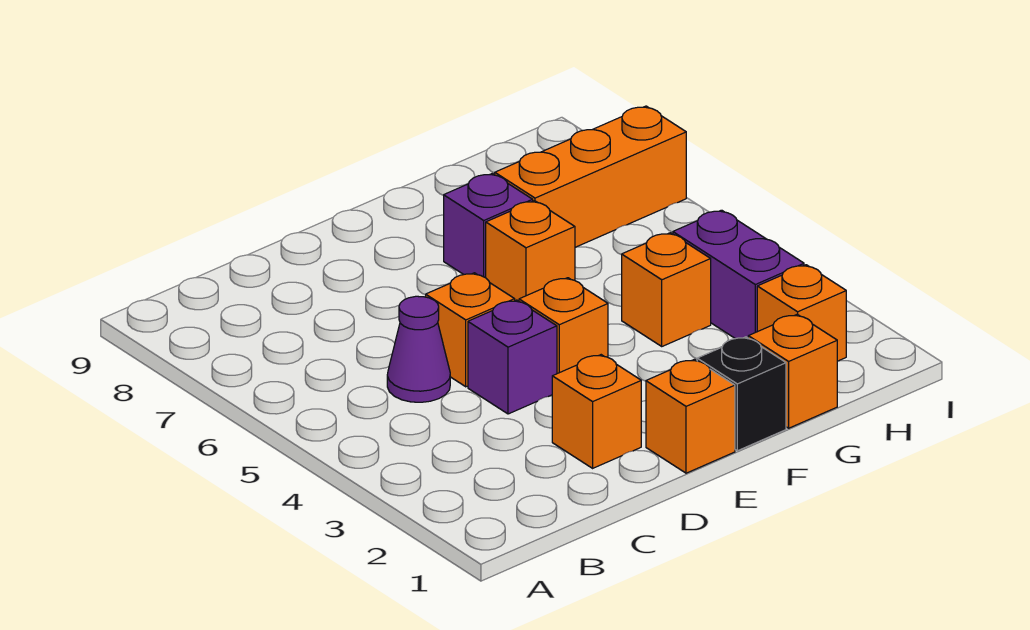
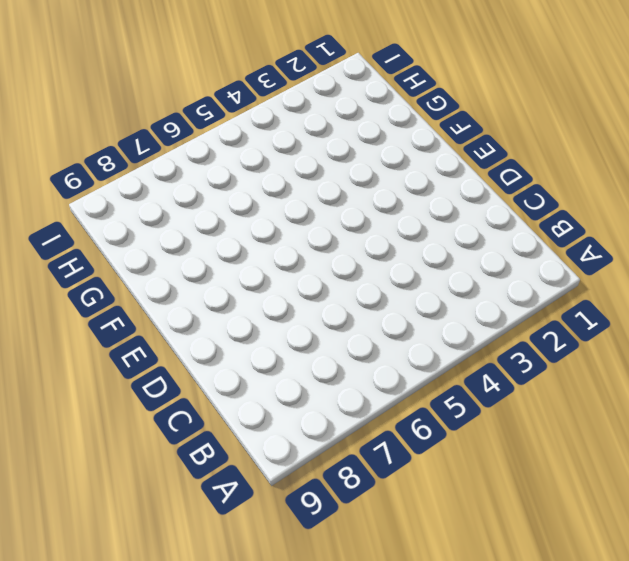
none -> purple 1x1 cone [387,296,450,402]
none -> orange 1x1 brick [552,355,641,468]
none -> purple 1x1 brick [468,300,557,414]

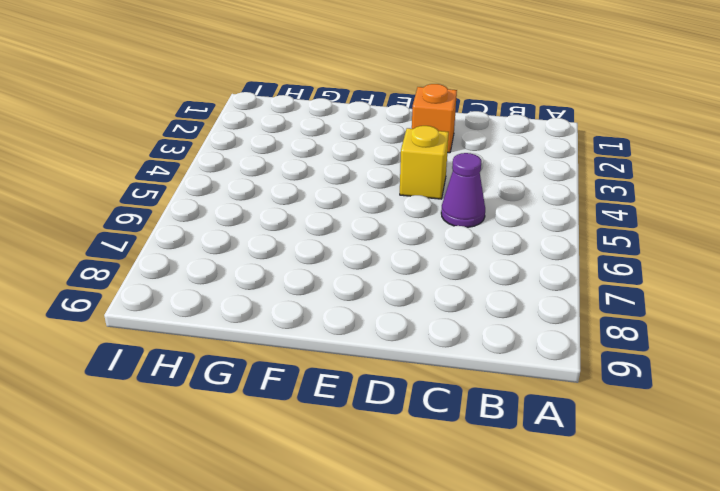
yellow 1x1 brick [400,126,449,199] -> purple 1x1 brick [468,300,557,414]
none -> orange 1x1 brick [426,273,515,387]
none -> orange 1x1 brick [646,359,735,473]
none -> orange 1x1 brick [519,278,608,374]

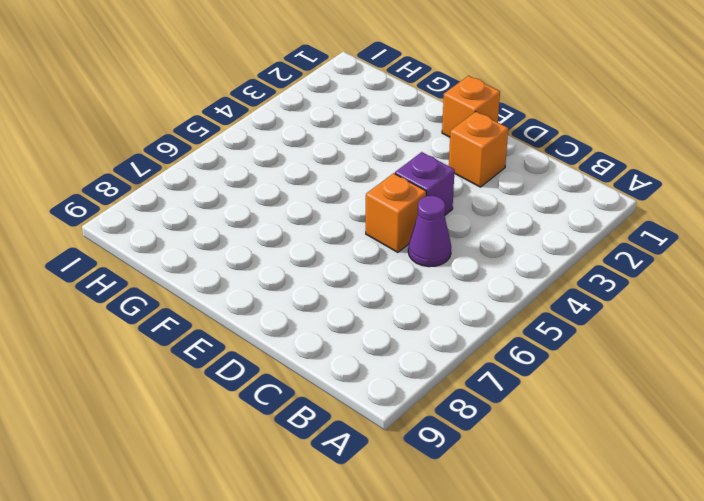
none -> orange 1x1 brick [519,278,608,374]
none -> black 1x1 brick [697,337,786,451]
none -> orange 1x1 brick [486,201,575,301]

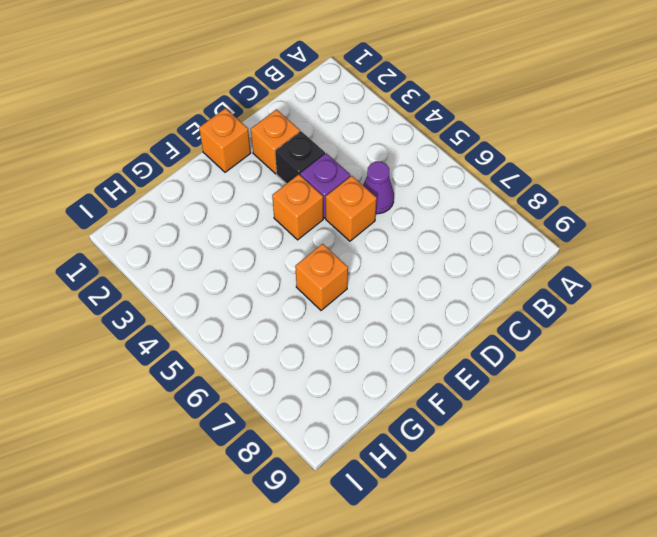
black 1x1 brick [275,131,325,184] -> black 1x1 brick moved to [697,337,786,451]
none -> purple 1x1 brick [444,173,533,278]
none -> orange 1x1 brick [748,314,837,428]
none -> orange 1x1 brick [622,233,711,346]

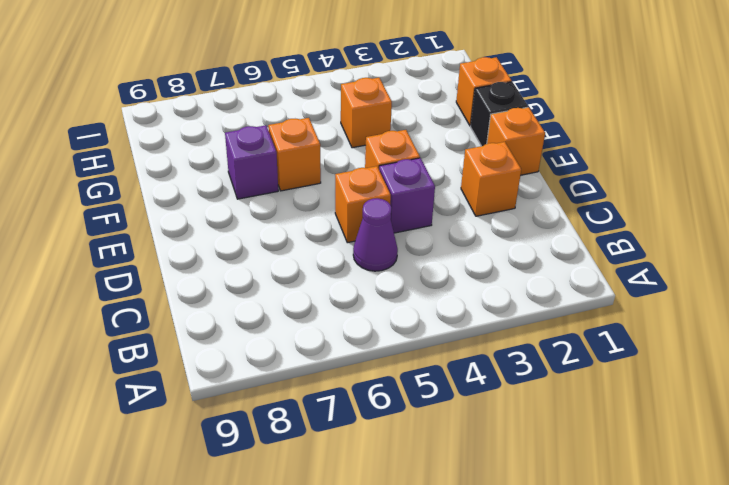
none -> orange 1x3 brick [495,106,686,247]
none -> orange 1x1 brick [757,265,846,361]
none -> purple 1x2 brick [673,210,804,339]

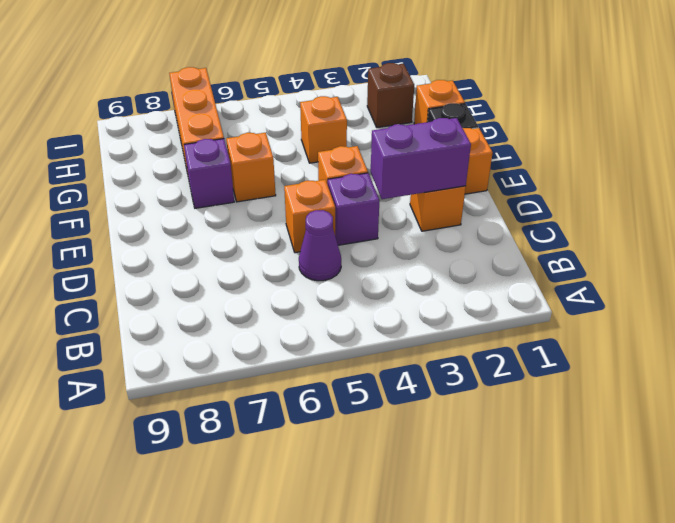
purple 1x2 brick [371,118,471,199] -> purple 1x2 brick moved to [673,210,804,339]
brown 1x1 brick [367,63,414,128] -> orange 1x1 brick [757,265,846,361]

